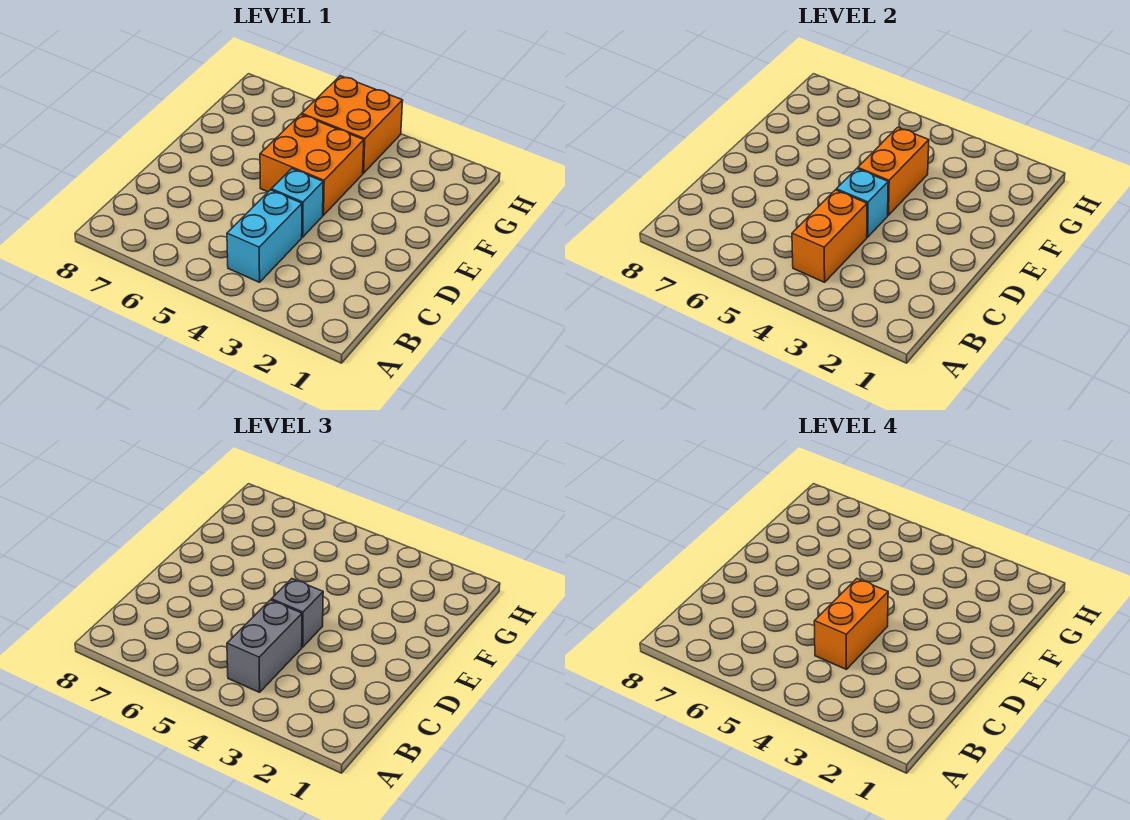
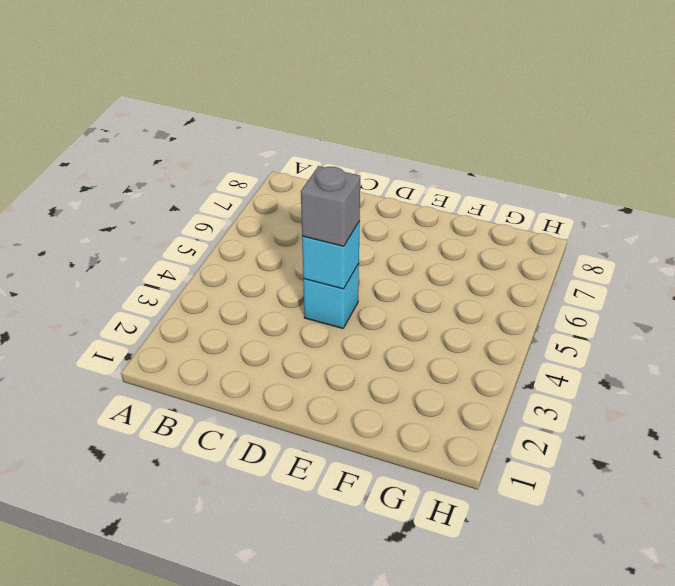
none -> cyan 1x2 brick [227,190,302,282]
none -> orange 2x2 brick [260,114,364,215]

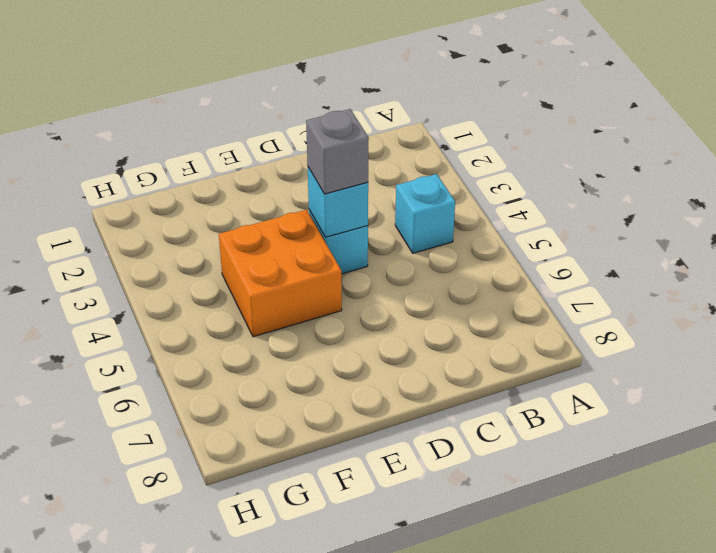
cyan 1x1 brick [395,174,455,253] -> cyan 1x2 brick [227,190,302,282]
none -> orange 2x2 brick [302,76,403,173]
none -> orange 1x2 brick [792,190,867,282]

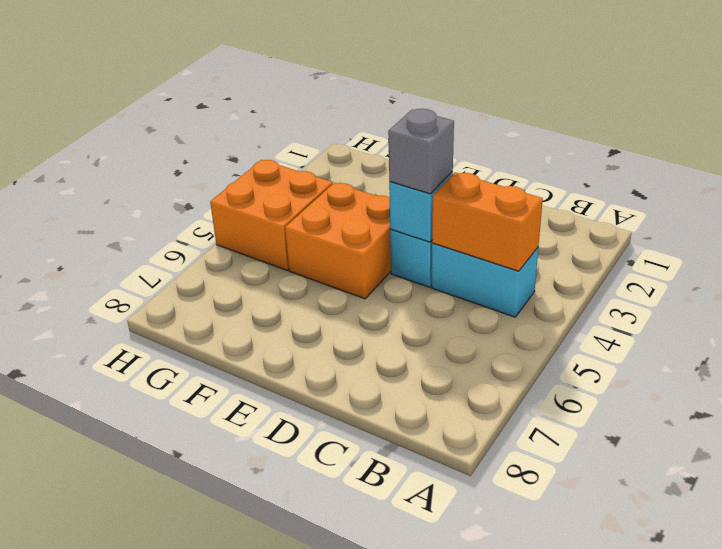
none -> orange 1x2 brick [858,127,929,215]
none -> grey 1x2 brick [227,600,302,692]

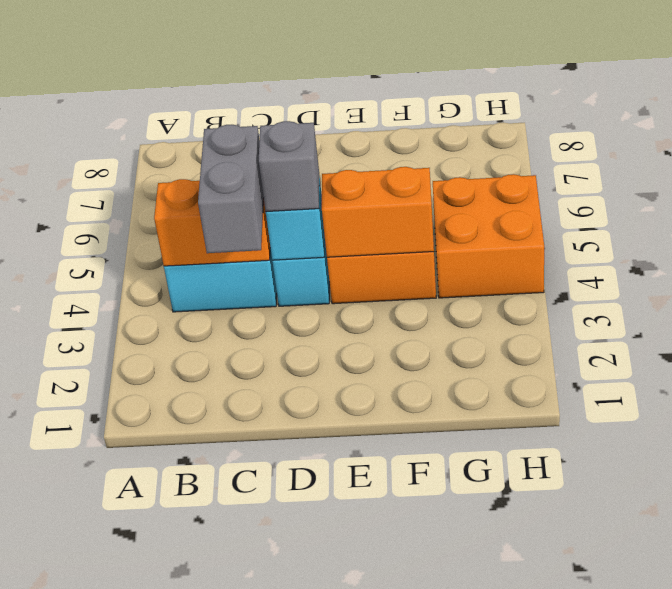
grey 1x2 brick [198,125,264,253] -> grey 1x2 brick turned to [227,600,302,692]
none -> orange 1x2 brick [814,579,888,669]

